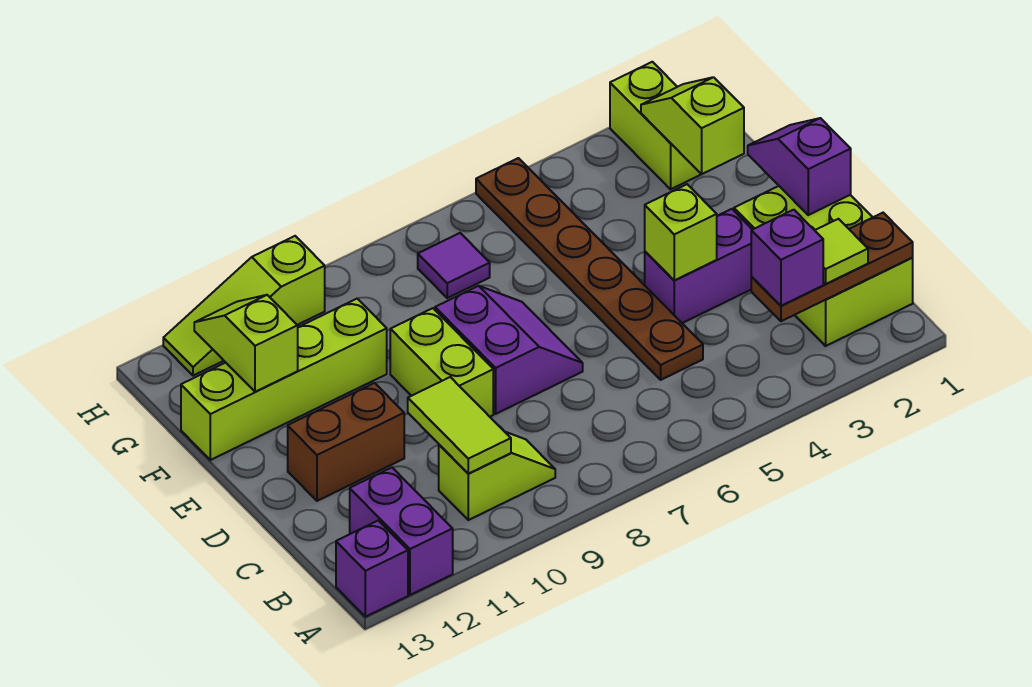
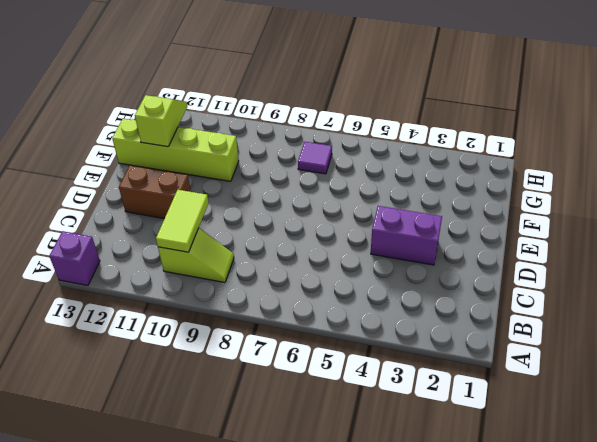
none -> purple 1x2 brick [350,468,453,595]
none -> lime 2x3 brick [734,186,913,346]
none -> brown 1x6 plate [476,158,703,380]

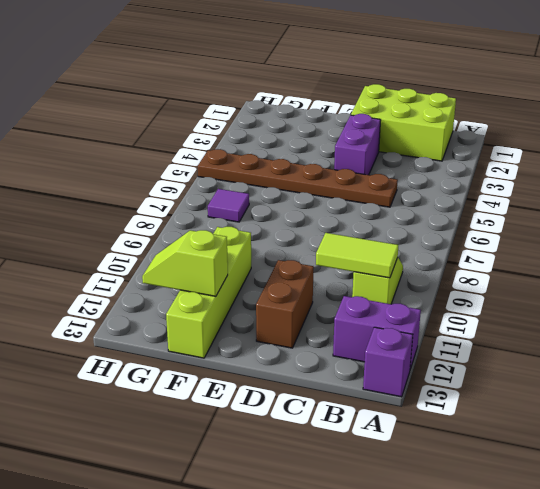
none -> purple 2x2 slope [435,286,583,414]
none -> lime 1x2 brick [390,308,493,417]
none -> lime 1x2 brick [610,62,701,189]

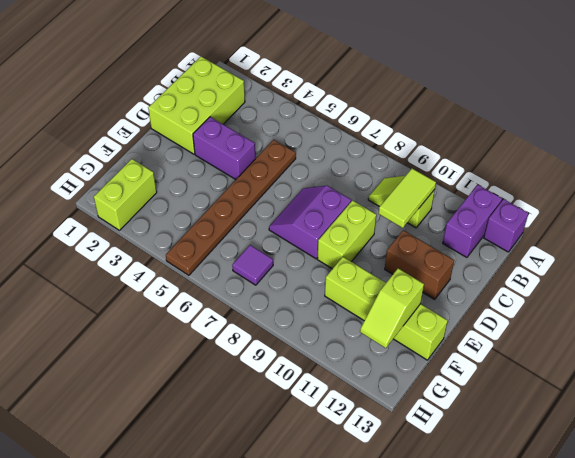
none -> lime 1x3 slope [163,236,325,376]
none -> brown 1x3 plate [751,213,913,321]
none -> purple 1x2 slope [748,118,851,215]

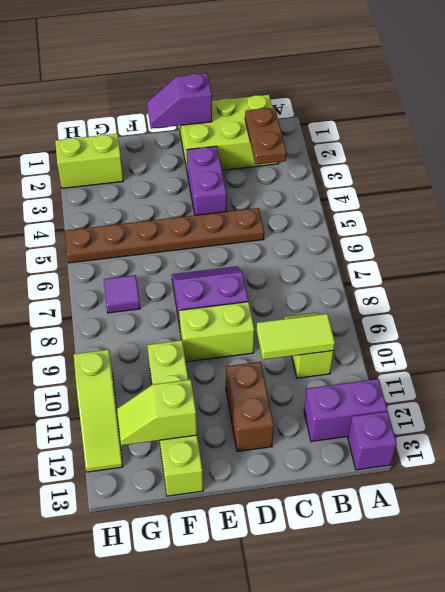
brown 1x2 plate [245,107,287,164] -> brown 1x3 plate [751,213,913,321]
none -> lime 1x1 brick [645,184,717,280]
none -> lime 1x2 slope [641,77,744,174]
none -> lime 1x1 tile [815,219,868,284]

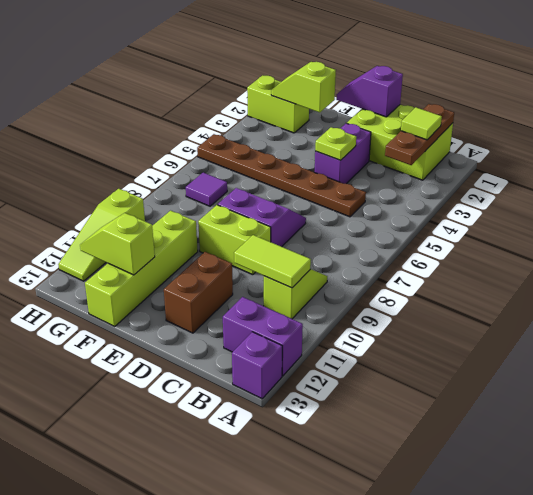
lime 1x1 plate [315,127,356,160] -> lime 1x1 brick [645,184,717,280]
none -> purple 1x1 brick [751,210,823,306]

